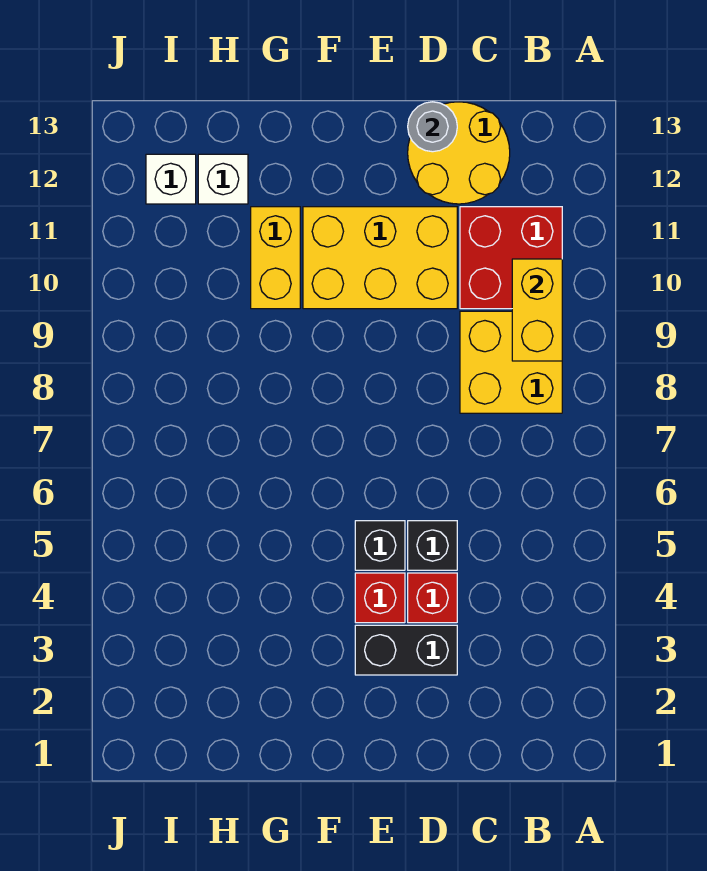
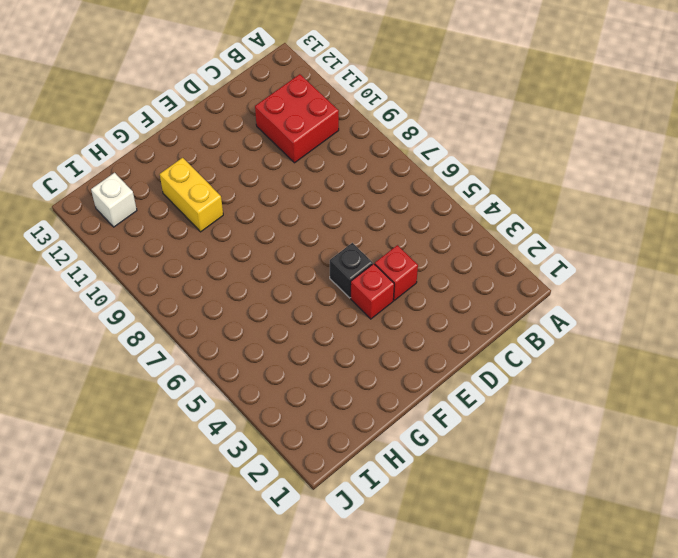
none -> yellow 2x2 brick [460,311,562,413]
none -> yellow 2x2 round brick [408,102,510,204]
none -> black 1x2 brick [355,625,457,675]

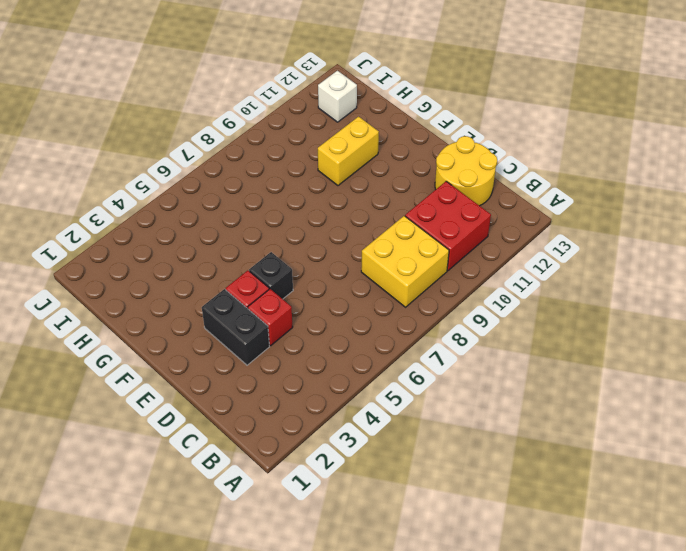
none -> black 1x1 brick [408,521,457,570]
none -> yellow 2x3 brick [303,207,457,309]
none -> white 1x1 brick [198,154,248,204]

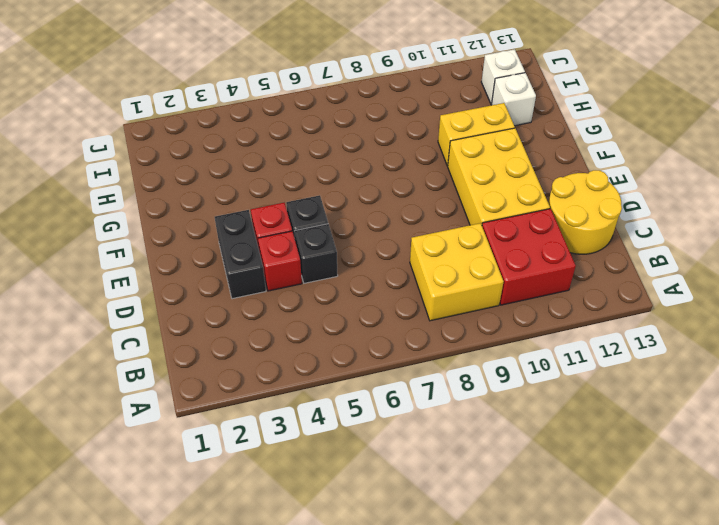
none -> yellow 1x2 brick [512,259,562,361]
none -> grey 1x1 round brick [408,102,457,152]

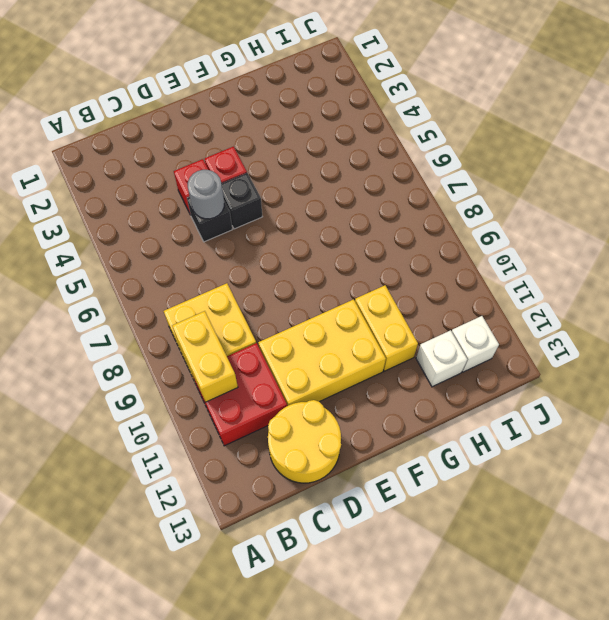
grey 1x1 round brick [188,170,224,219] -> grey 1x1 round brick moved to [408,102,457,152]
none -> black 1x2 brick [355,625,457,675]

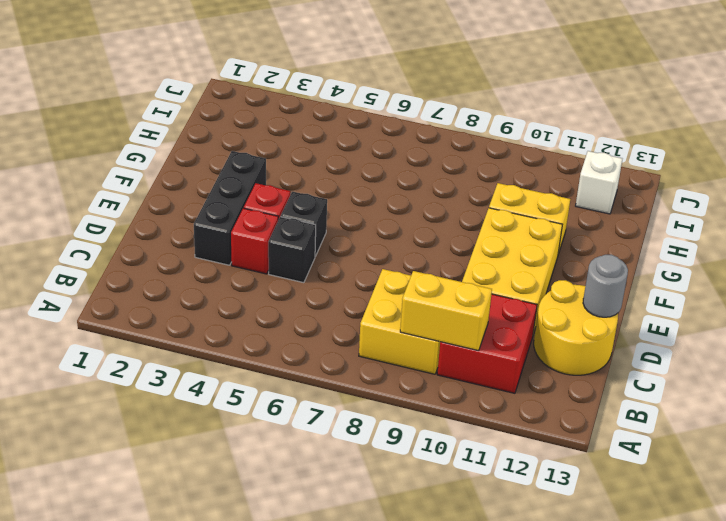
black 1x3 brick [194,151,266,265] -> black 1x2 brick [355,625,457,675]
none -> white 1x1 brick [198,154,248,204]

